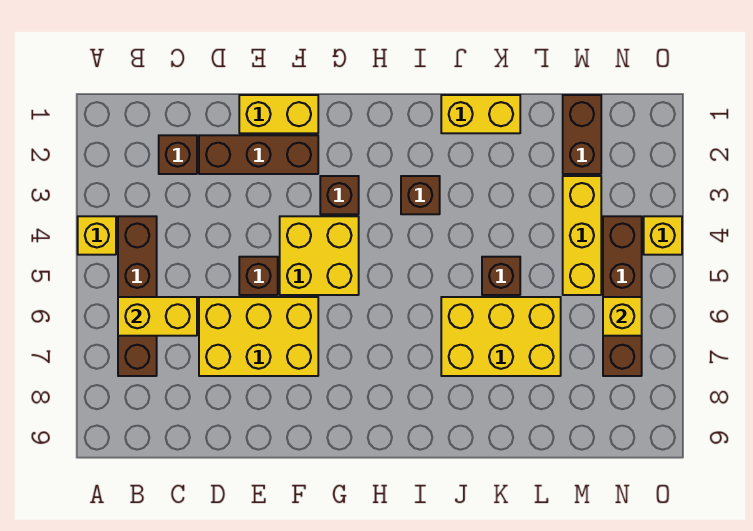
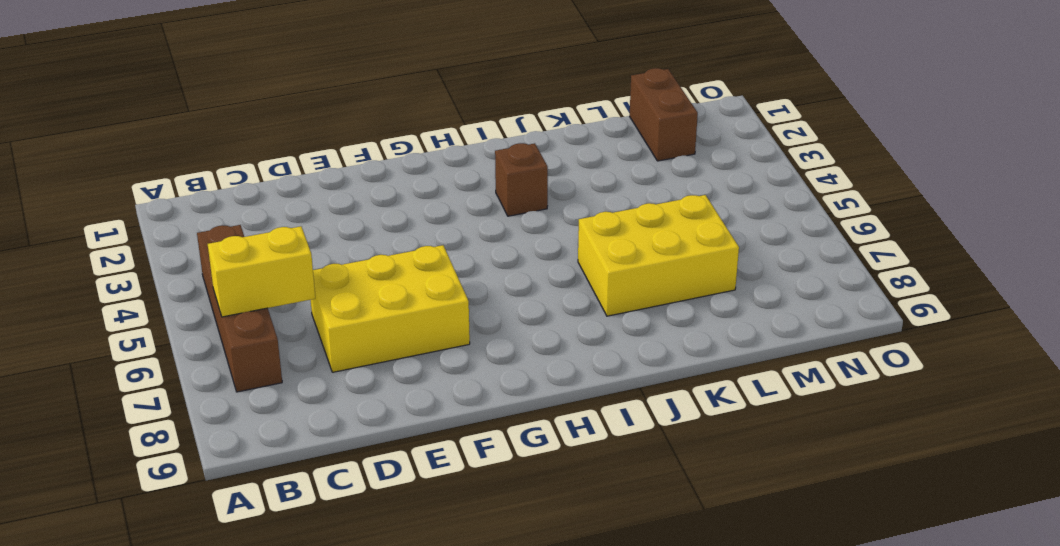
none -> yellow 1x1 brick [78,216,116,255]
none -> brown 1x1 brick [159,135,197,174]
none -> brown 1x3 brick [199,135,318,174]

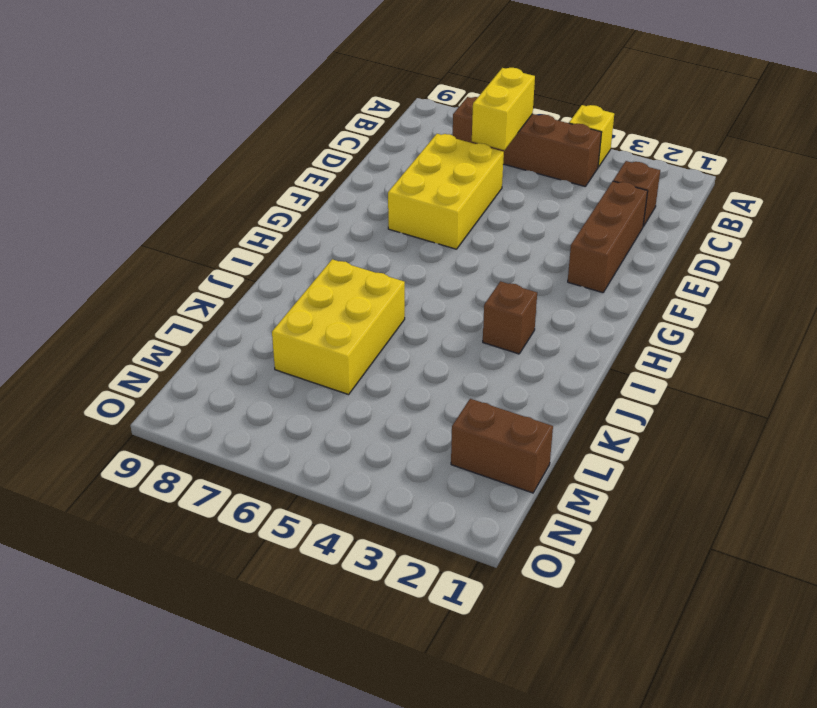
none -> yellow 1x2 brick [239,95,318,133]
none -> brown 1x1 brick [239,257,278,295]
none -> yellow 2x2 brick [280,216,359,295]

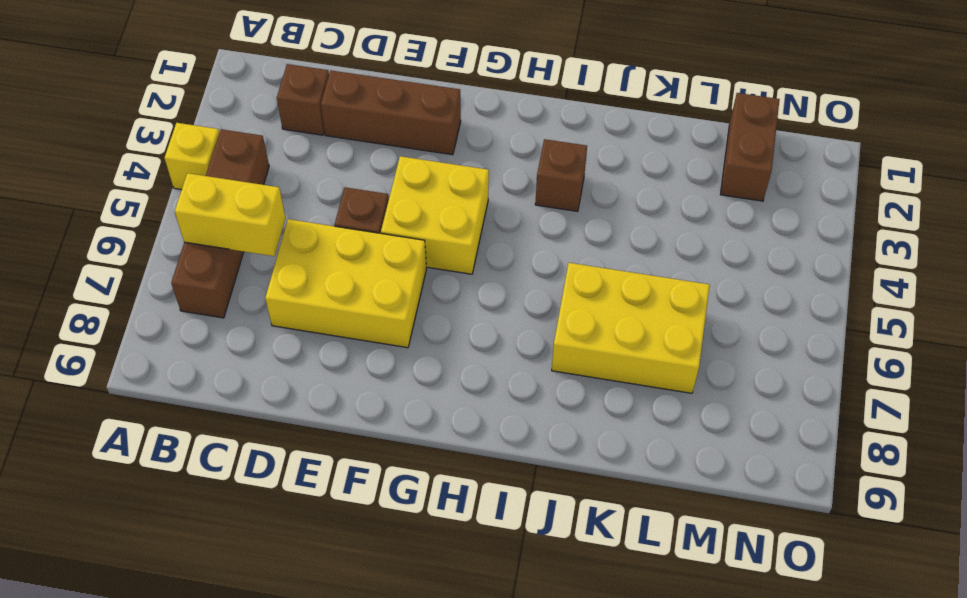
none -> yellow 1x2 brick [239,95,318,133]
none -> brown 1x1 brick [320,176,359,214]
none -> yellow 1x2 brick [441,95,520,133]

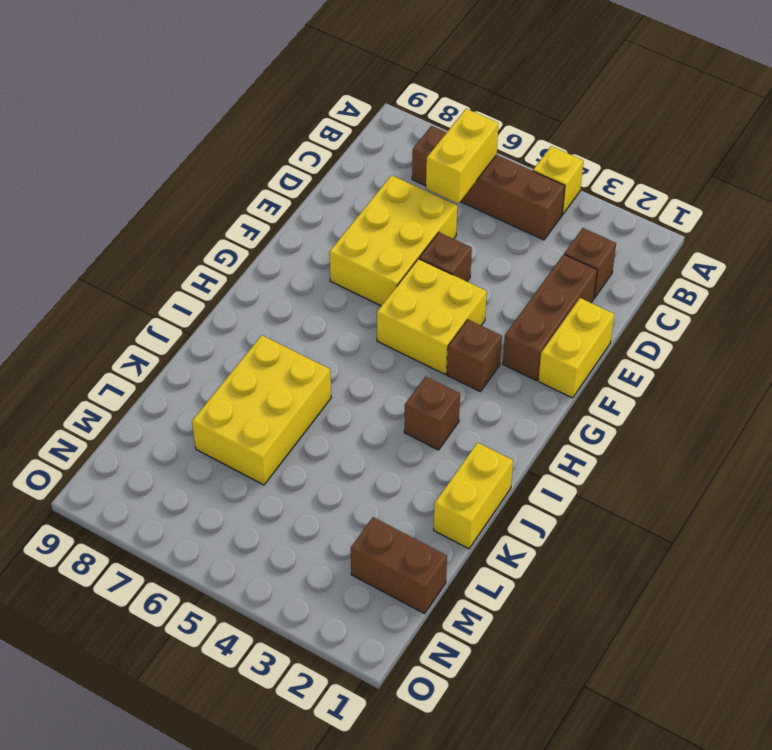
none -> brown 1x1 brick [482,257,520,295]
none -> yellow 1x3 brick [563,176,601,295]
none -> brown 1x4 brick [603,216,642,376]

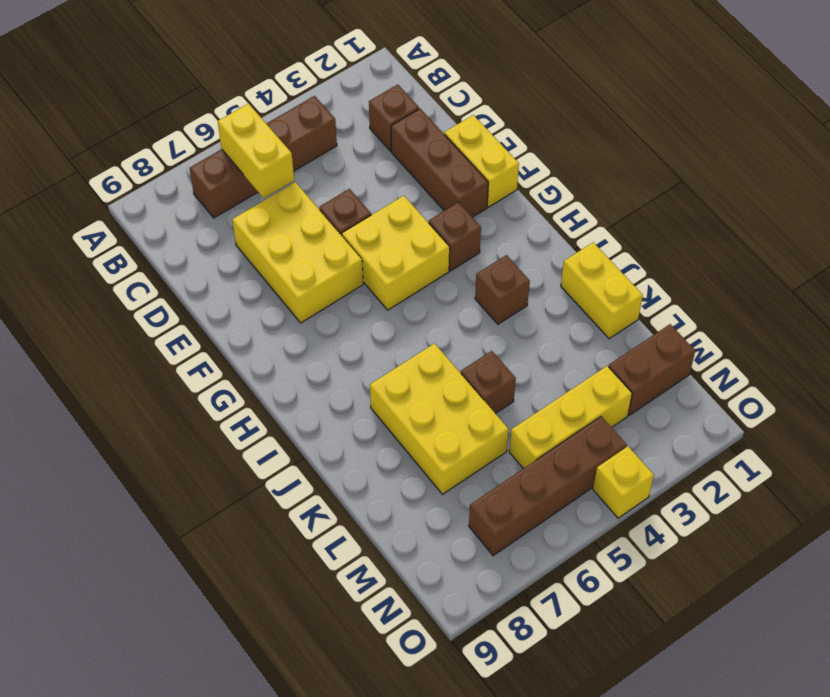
none -> yellow 1x1 brick [78,216,116,255]
none -> yellow 1x1 brick [603,297,642,336]

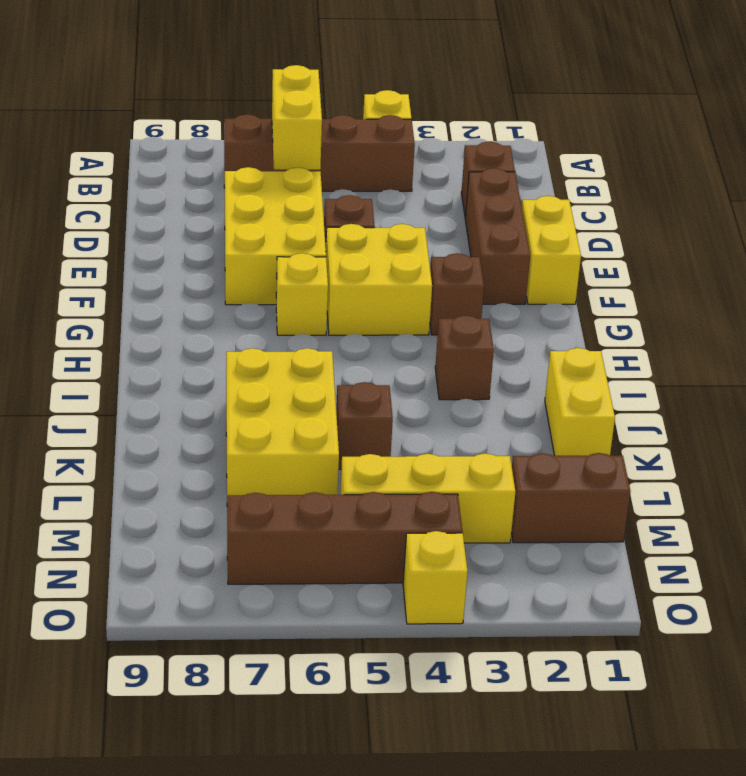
yellow 1x1 brick [276,253,328,335] -> yellow 1x1 brick moved to [603,297,642,336]

